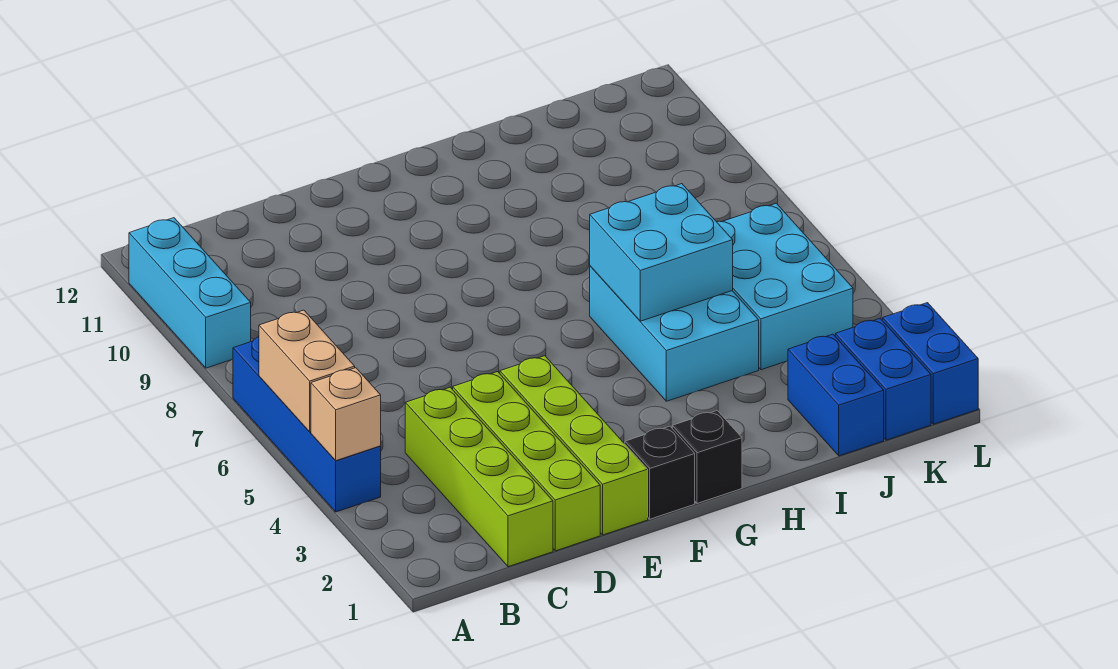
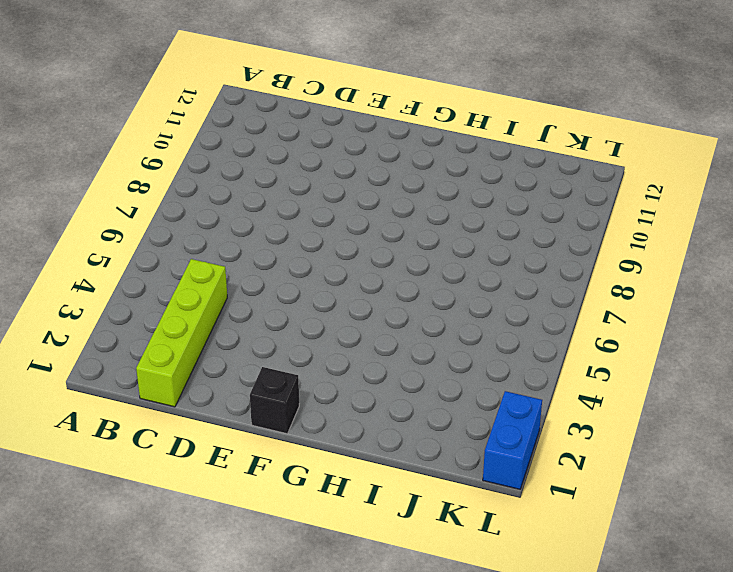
none -> blue 1x4 brick [233,337,381,512]
none -> cyan 1x3 brick [129,218,251,368]
none -> lime 1x4 brick [453,372,600,551]

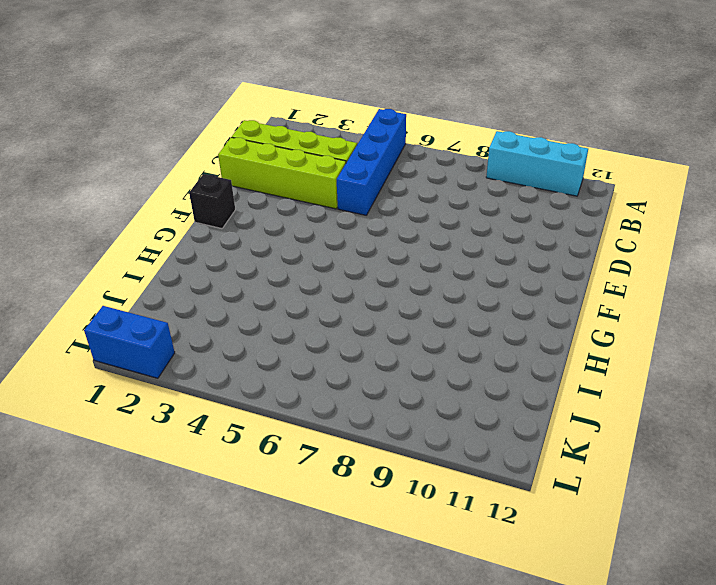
blue 1x4 brick [337,109,406,215] -> blue 1x4 brick turned to [233,337,381,512]
none -> lime 1x4 brick [500,356,648,535]
none -> black 1x1 brick [672,411,742,503]
none -> cyan 2x3 brick [590,266,759,401]

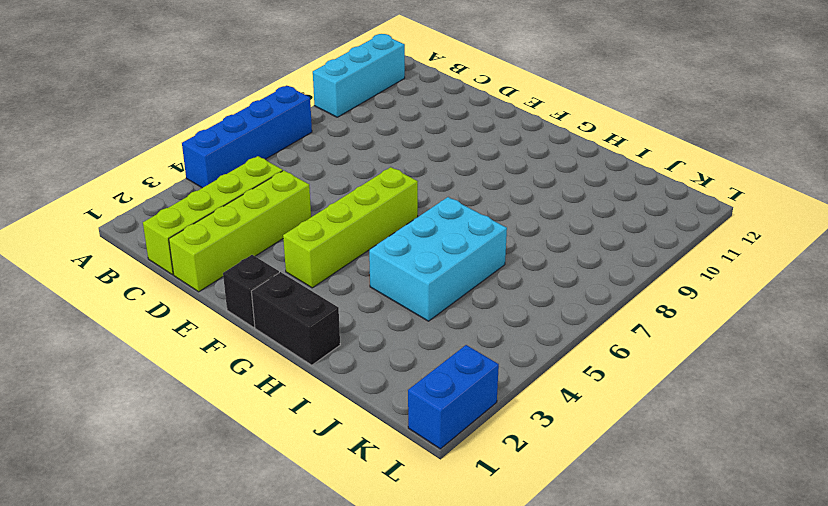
lime 1x4 brick [283,167,418,288] -> lime 1x4 brick moved to [500,356,648,535]
black 1x2 brick [251,272,340,365] -> black 1x1 brick [672,411,742,503]
none -> blue 1x2 brick [788,334,884,456]
none -> cyan 2x3 brick [717,203,853,370]
none -> blue 1x2 brick [835,319,931,440]

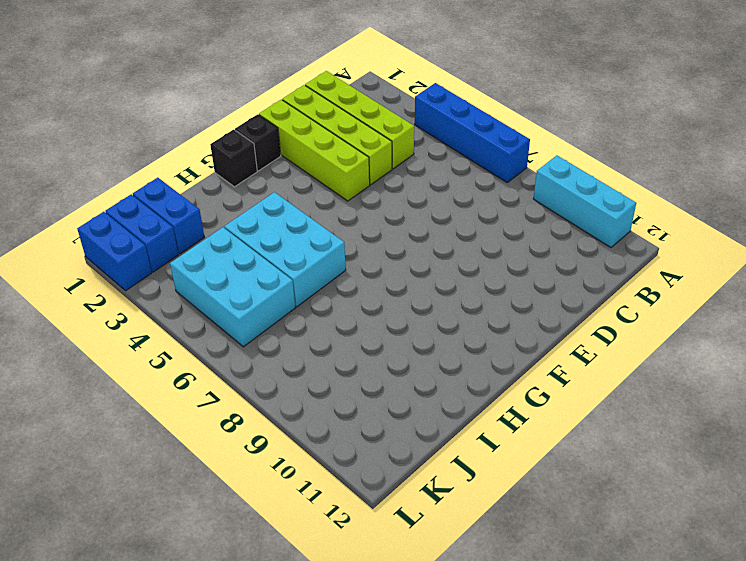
none -> tan 1x1 brick [311,368,381,461]
none -> tan 1x2 brick [259,310,355,432]
none -> cyan 2x2 brick [590,184,733,321]

